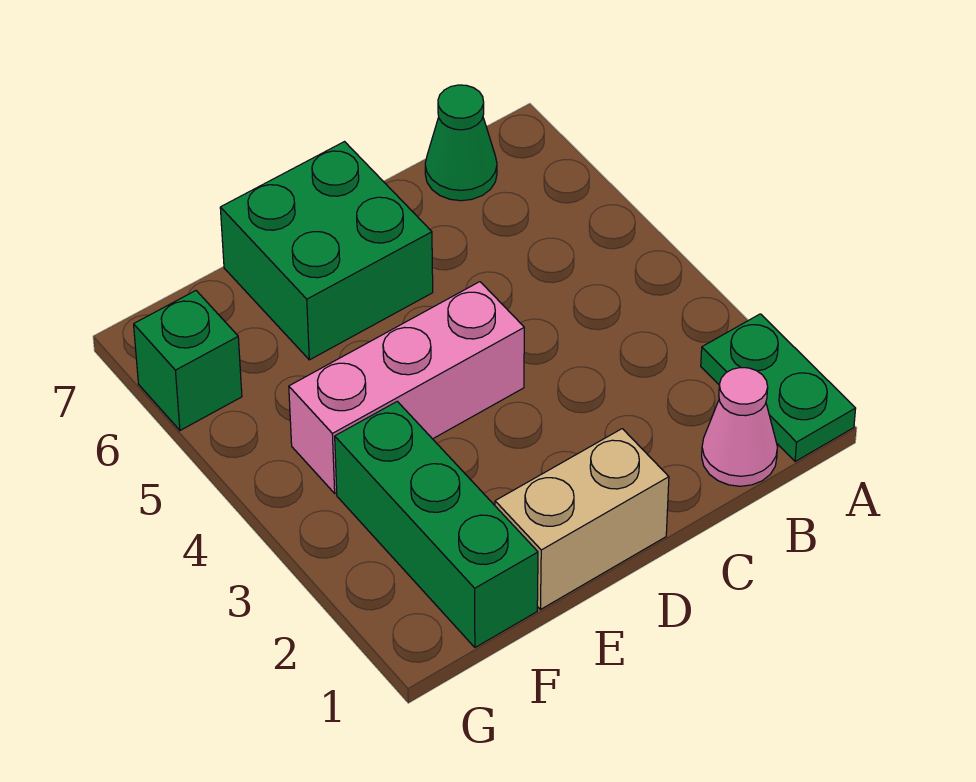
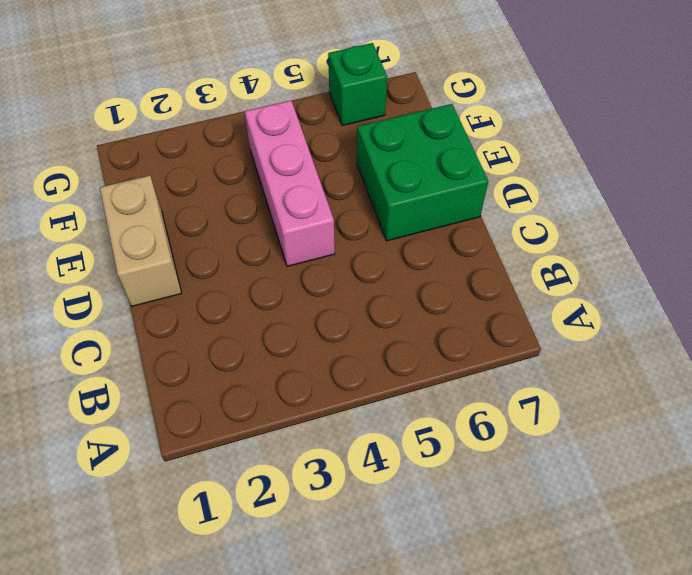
none -> green 1x2 plate [701,314,856,462]
none -> pink 1x1 cone [702,368,777,486]

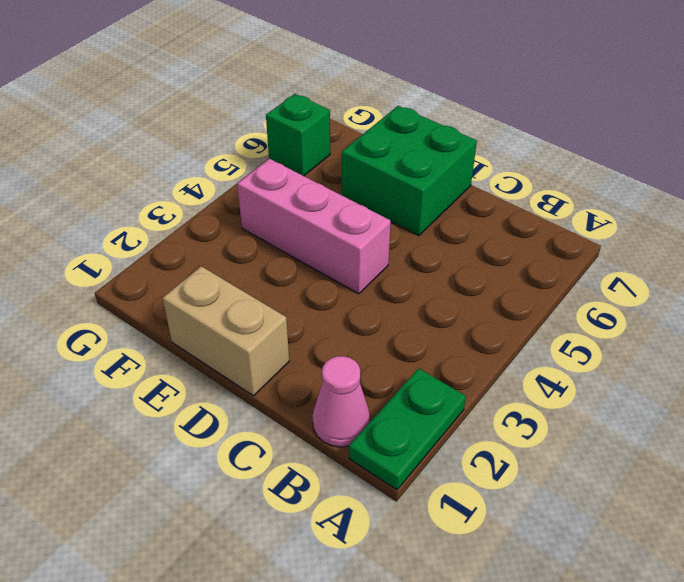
none -> green 1x1 cone [425,85,497,201]
none -> green 1x3 brick [335,401,538,647]

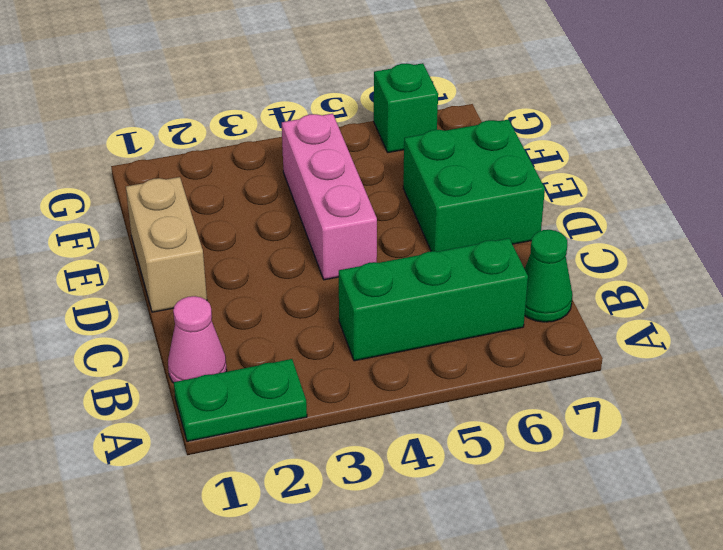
green 1x3 brick [339,238,528,361] -> green 1x3 brick moved to [335,401,538,647]

